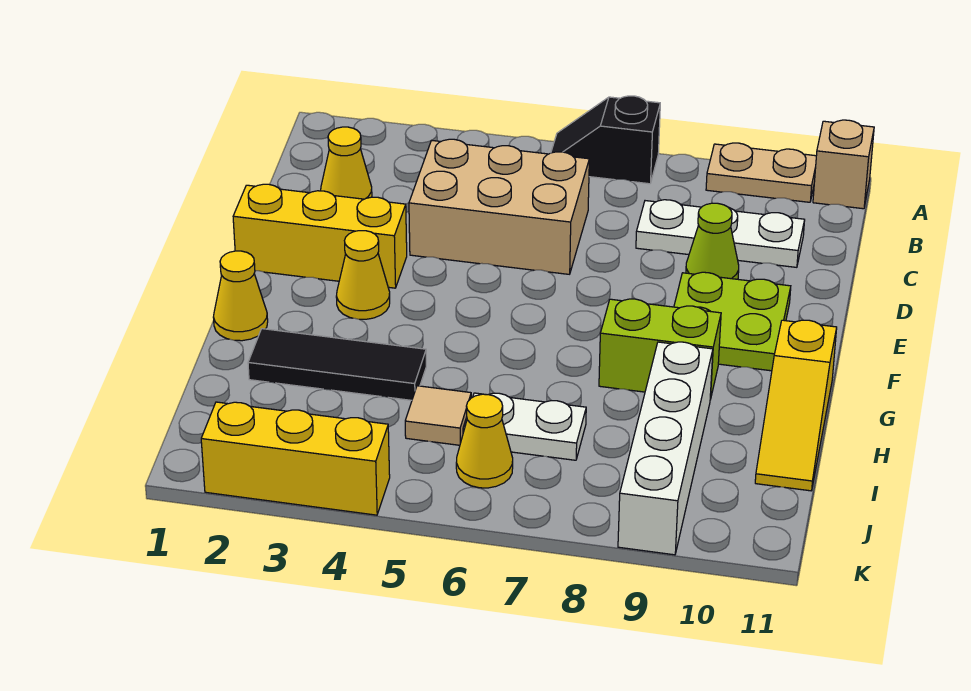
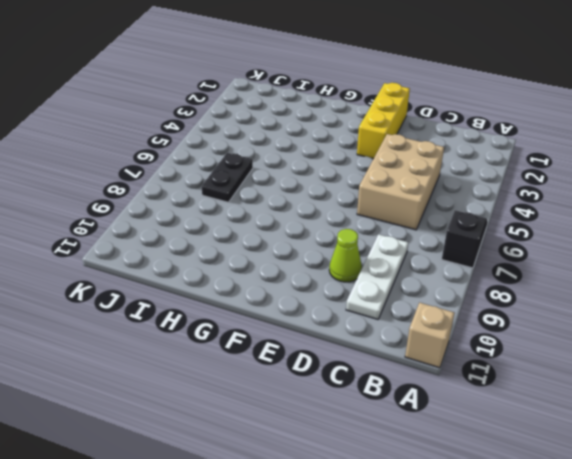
black 1x2 plate [201,153,253,202] -> white 1x2 plate [463,393,586,460]
none -> tan 1x2 plate [706,143,816,202]
none -> yellow 1x1 cone [321,127,372,199]
none -> lime 2x2 plate [674,272,791,371]

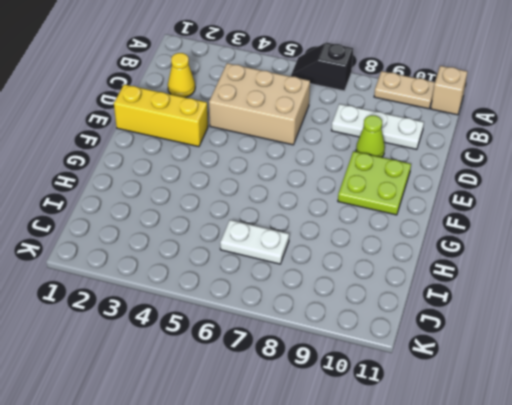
none -> yellow 1x1 cone [336,231,390,319]
none -> yellow 1x1 cone [213,251,268,341]
none -> lime 1x2 brick [599,299,721,399]

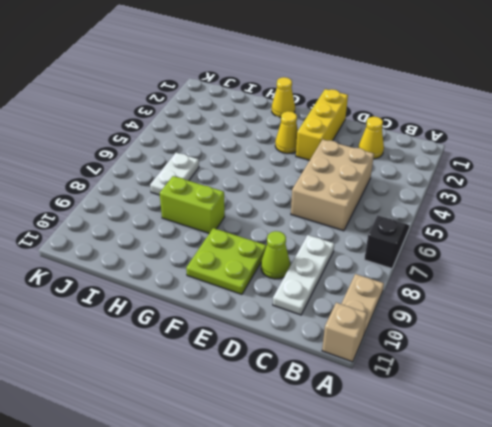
lime 1x2 brick [160,176,225,233] -> lime 1x2 brick turned to [599,299,721,399]
none -> yellow 1x3 slope [755,320,837,491]
none -> black 1x3 tile [248,329,426,400]
none -> white 1x4 brick [618,342,713,555]

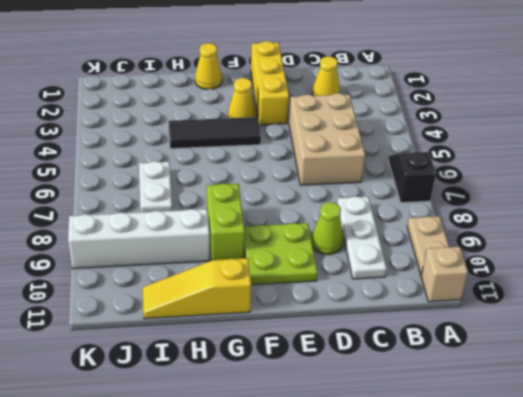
black 1x3 tile [169,117,261,149] -> black 1x3 tile turned to [248,329,426,400]
none -> tan 1x1 tile [405,386,471,445]
none -> yellow 1x1 cone [456,394,513,488]
none -> yellow 1x3 brick [201,402,390,515]

